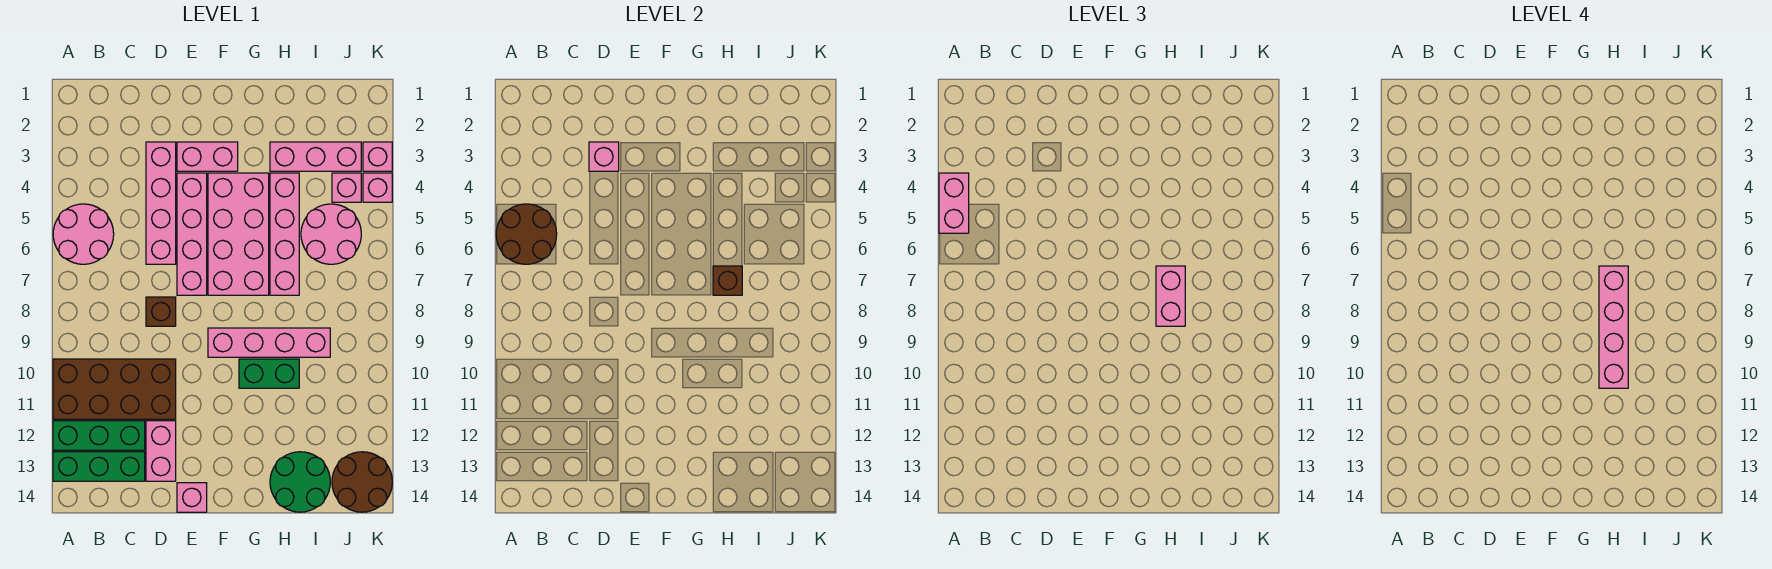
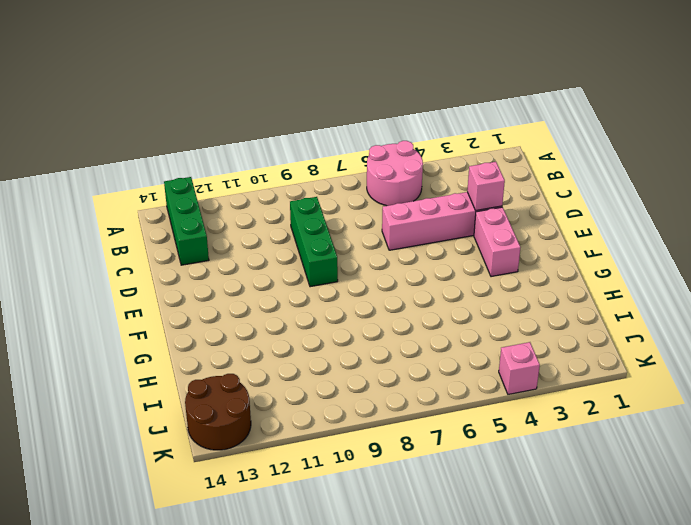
green 1x3 brick [290,197,338,287] -> green 1x3 brick moved to [53,421,145,450]
none -> brown 2x4 brick [53,359,176,419]
none -> brown 1x1 brick [146,297,176,326]
none -> pink 1x2 brick [146,421,176,481]

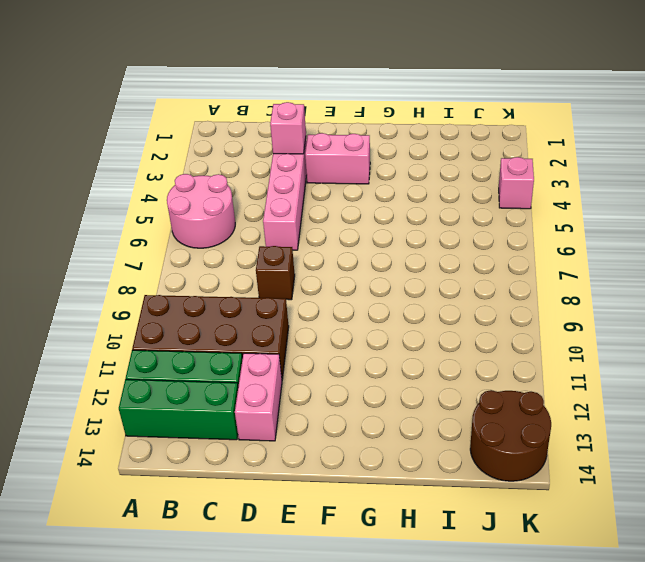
none -> pink 1x4 brick [177,173,207,295]
none -> pink 1x1 brick [177,483,207,512]
none -> pink 2x4 brick [208,173,269,295]

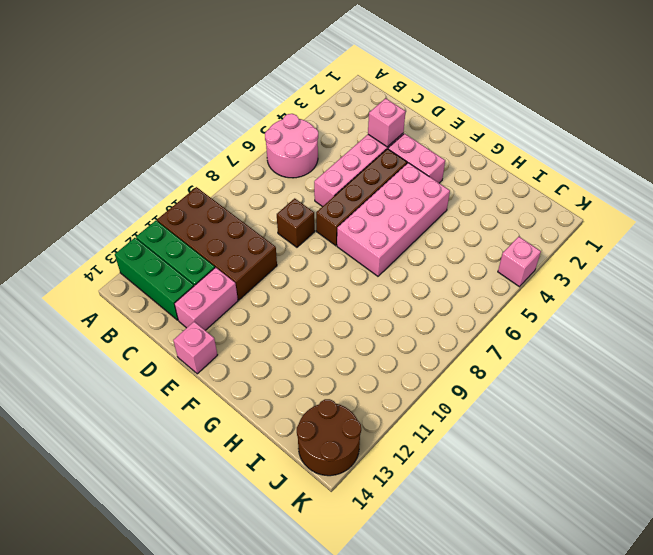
brown 1x4 brick [316,149,407,246] -> pink 1x4 brick [177,173,207,295]
none -> pink 1x4 brick [208,328,330,357]
none -> green 1x2 brick [239,359,299,388]
none -> pink 1x3 brick [270,142,361,171]

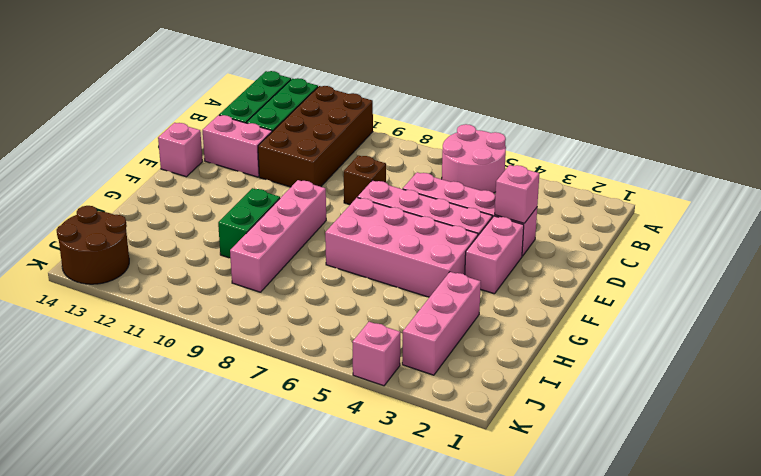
none -> pink 1x4 brick [270,173,299,295]
none -> green 2x2 round brick [270,452,330,512]
none -> pink 2x2 round brick [301,204,361,264]

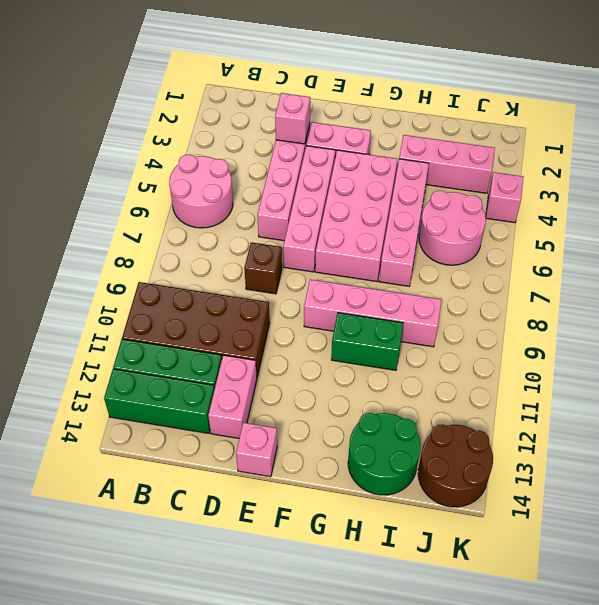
none -> pink 1x1 brick [332,173,361,202]
none -> pink 1x1 brick [363,142,392,171]
none -> brown 2x2 round brick [496,204,557,264]

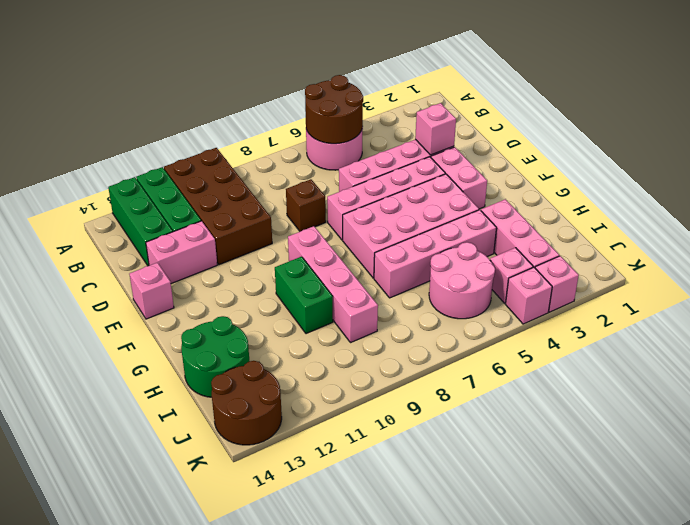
none -> brown 1x1 brick [713,266,742,295]
none -> pink 1x2 brick [939,173,969,233]
none -> pink 1x2 brick [1156,266,1185,326]

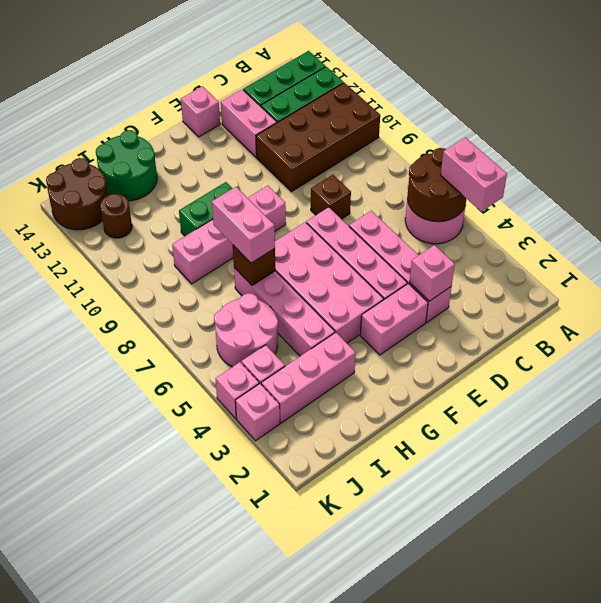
brown 1x1 round brick [100,194,132,238] -> none
none -> pink 1x4 brick [1599,266,1628,388]

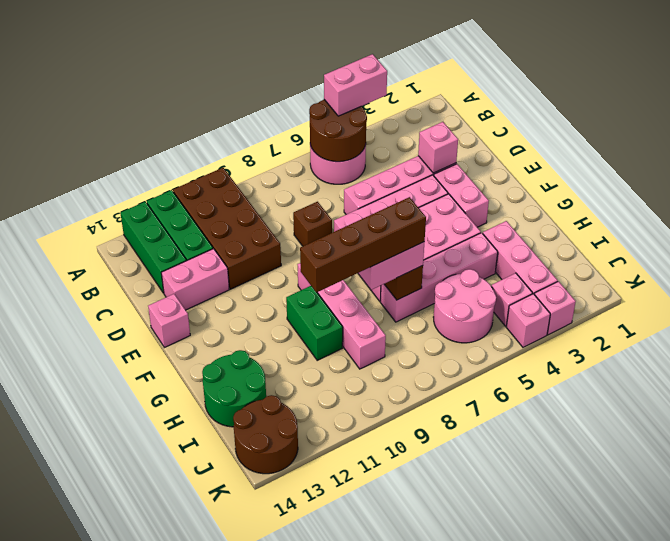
brown 1x4 brick [300,197,426,292] -> pink 1x4 brick [1599,266,1628,388]

